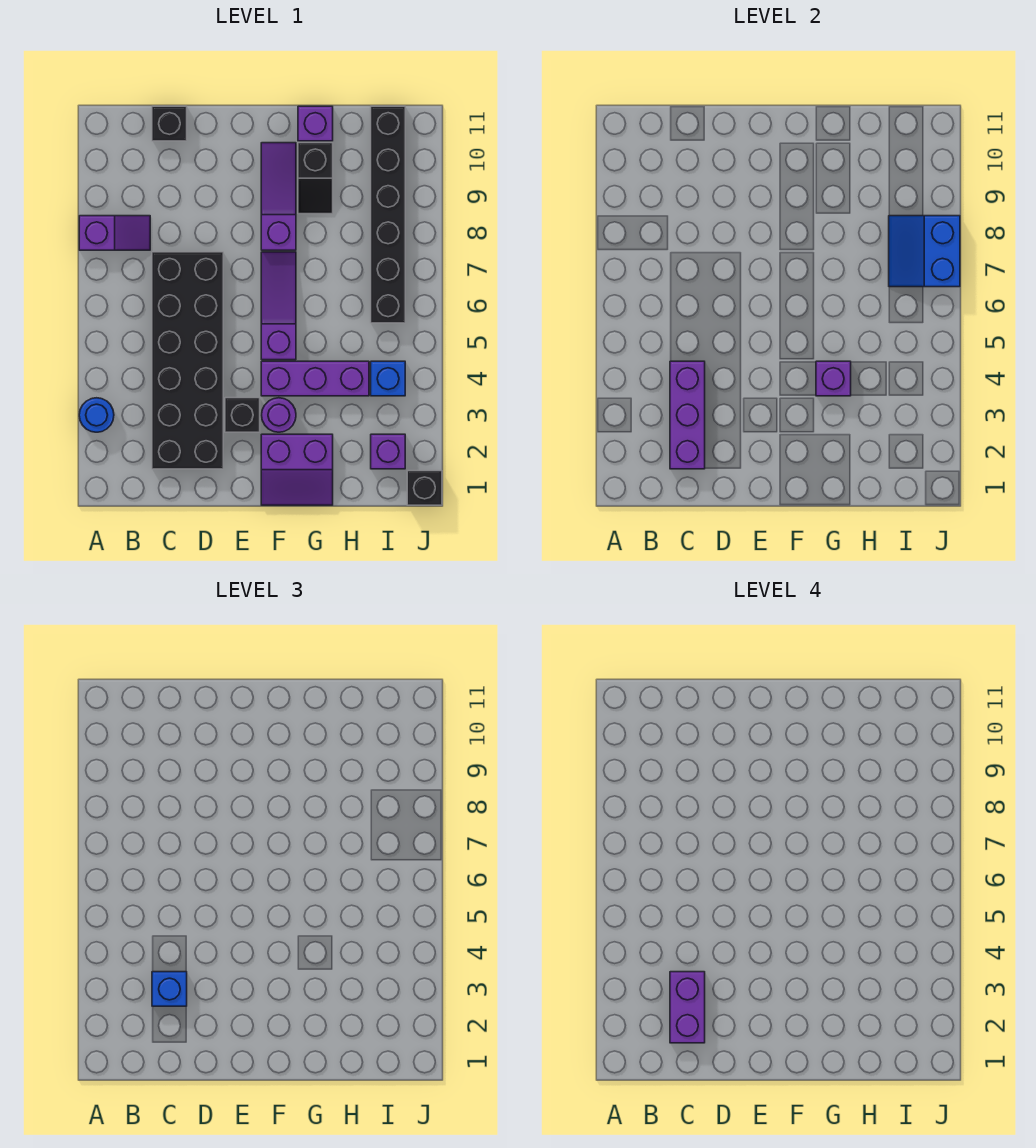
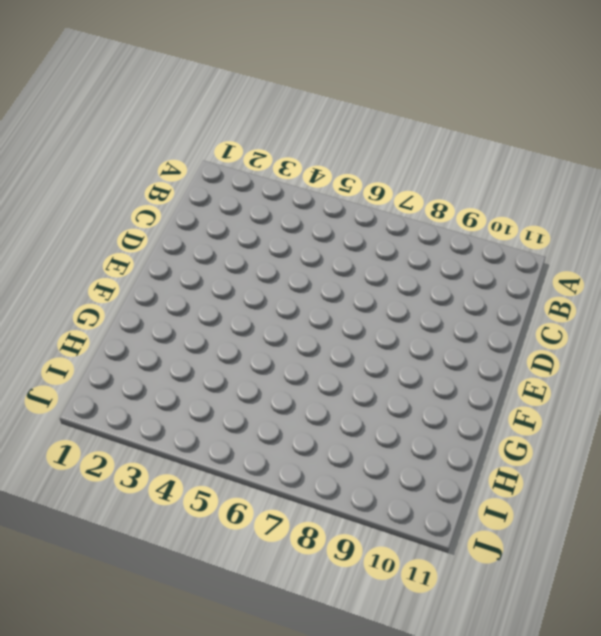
none -> blue 1x1 round brick [79,398,114,432]
none -> purple 1x2 slope [79,216,150,250]
none -> black 2x6 brick [152,252,223,469]

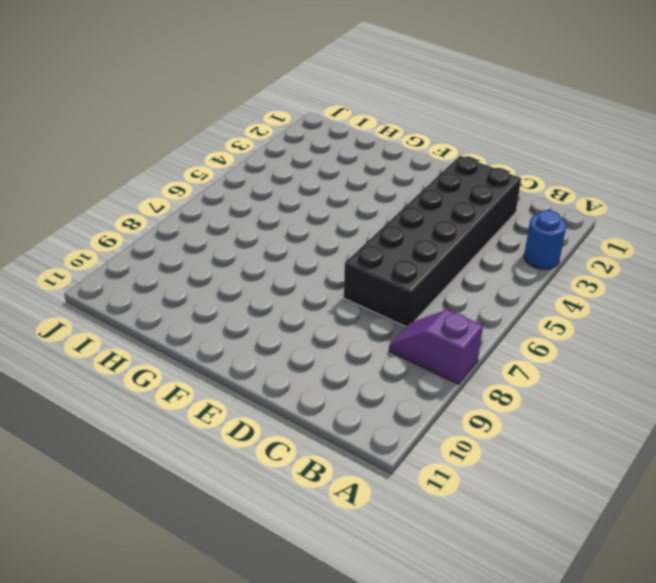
none -> black 1x1 brick [152,106,187,141]
none -> black 1x1 brick [225,398,260,432]
none -> purple 2x2 slope [261,434,333,505]

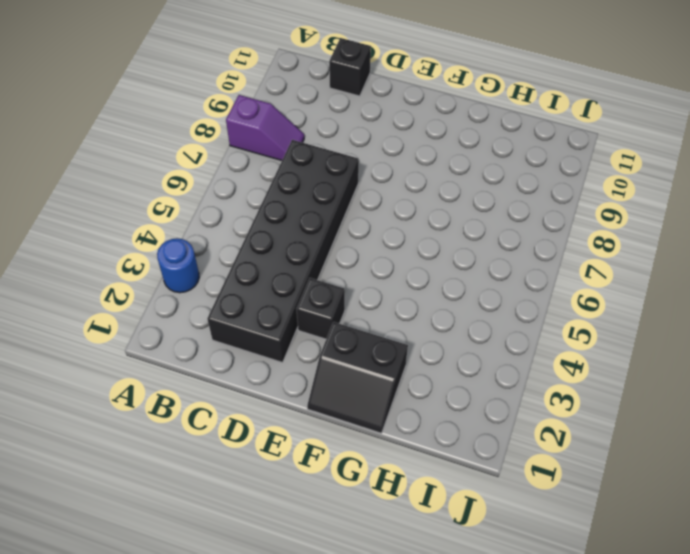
black 2x2 slope [307,322,408,433] -> purple 2x2 slope [261,434,333,505]
none -> purple 1x1 round brick [262,398,296,432]
none -> purple 1x3 brick [261,361,369,396]
none -> purple 1x3 slope [261,252,296,360]

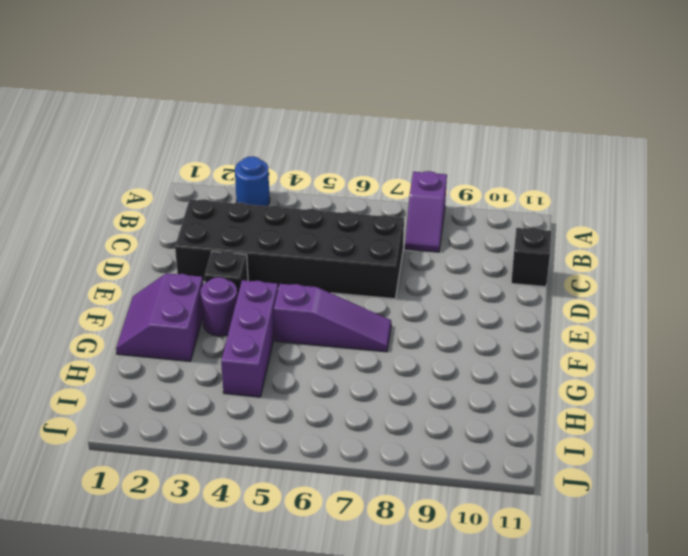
none -> purple 1x3 slope [261,143,296,250]
none -> black 1x2 slope [298,143,333,214]
none -> purple 1x1 brick [298,106,333,141]

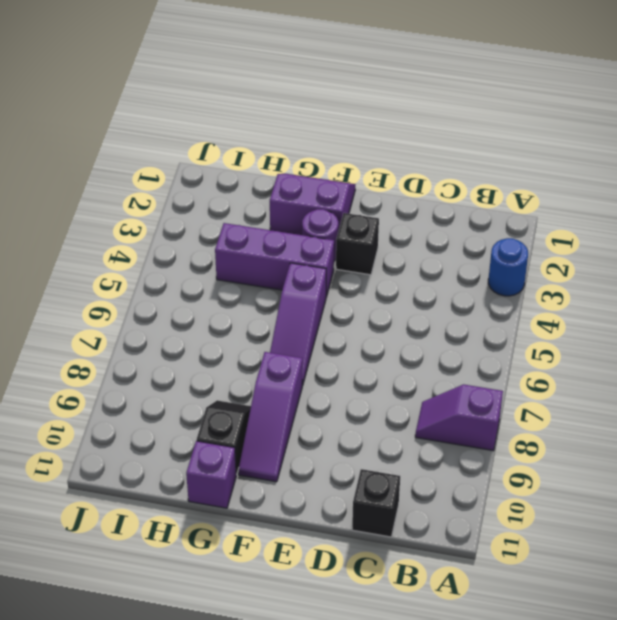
none -> black 2x6 brick [152,252,223,469]
none -> purple 1x1 brick [371,434,405,469]
none -> blue 1x1 brick [371,361,405,396]

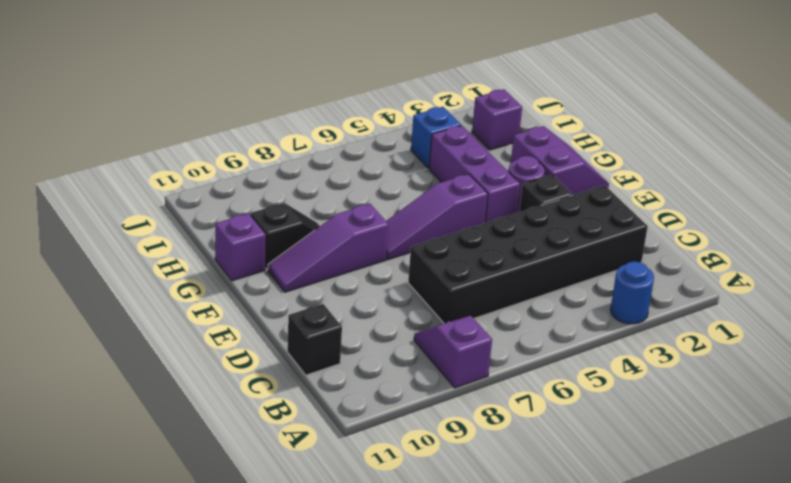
none -> black 1x6 brick [371,106,405,323]
none -> black 1x1 brick [407,471,442,505]
none -> purple 1x3 brick [670,361,705,469]

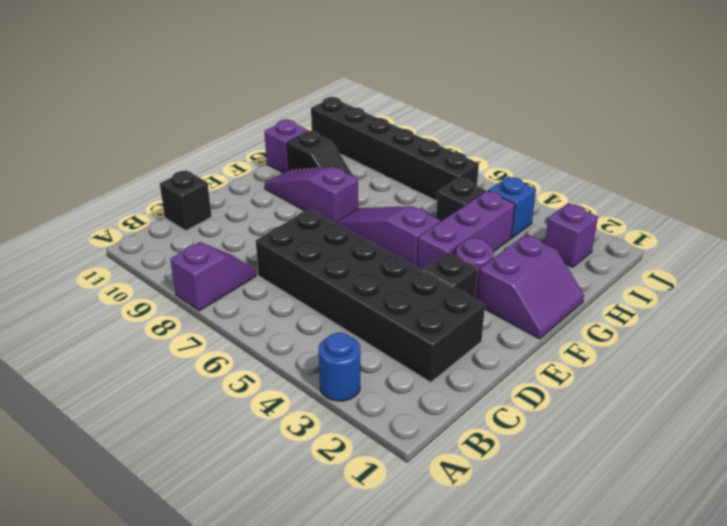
black 1x1 brick [436,178,486,222] -> black 1x1 brick moved to [407,471,442,505]
none -> purple 1x3 brick [670,361,705,469]
none -> purple 1x1 brick [816,361,851,396]
none -> blue 2x2 slope [889,216,960,287]

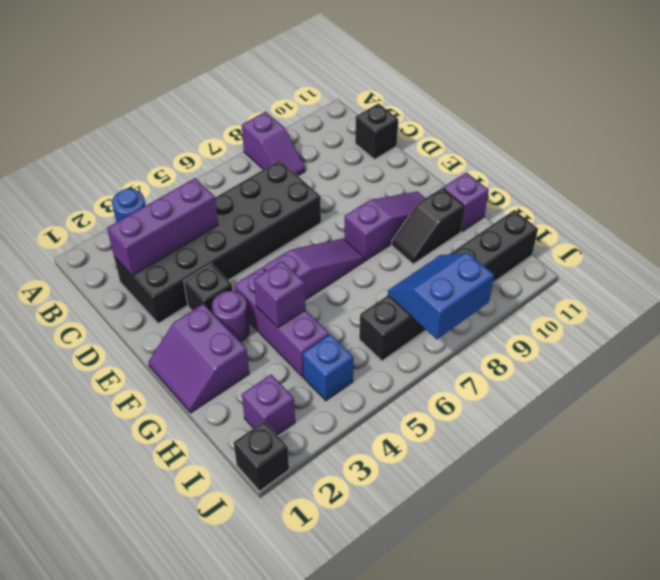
none -> blue 1x1 brick [152,972,187,1006]
none -> purple 1x2 brick [670,972,705,1043]

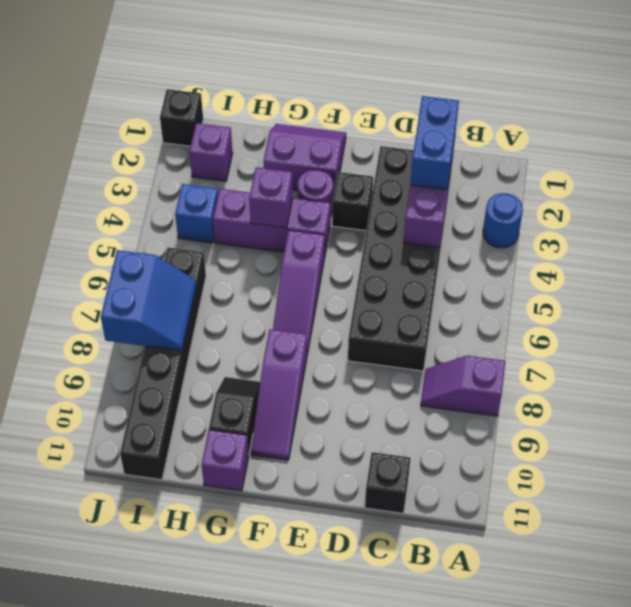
blue 1x2 brick [410,96,459,190] -> blue 1x1 brick [152,972,187,1006]
none -> purple 1x2 brick [670,972,705,1043]

